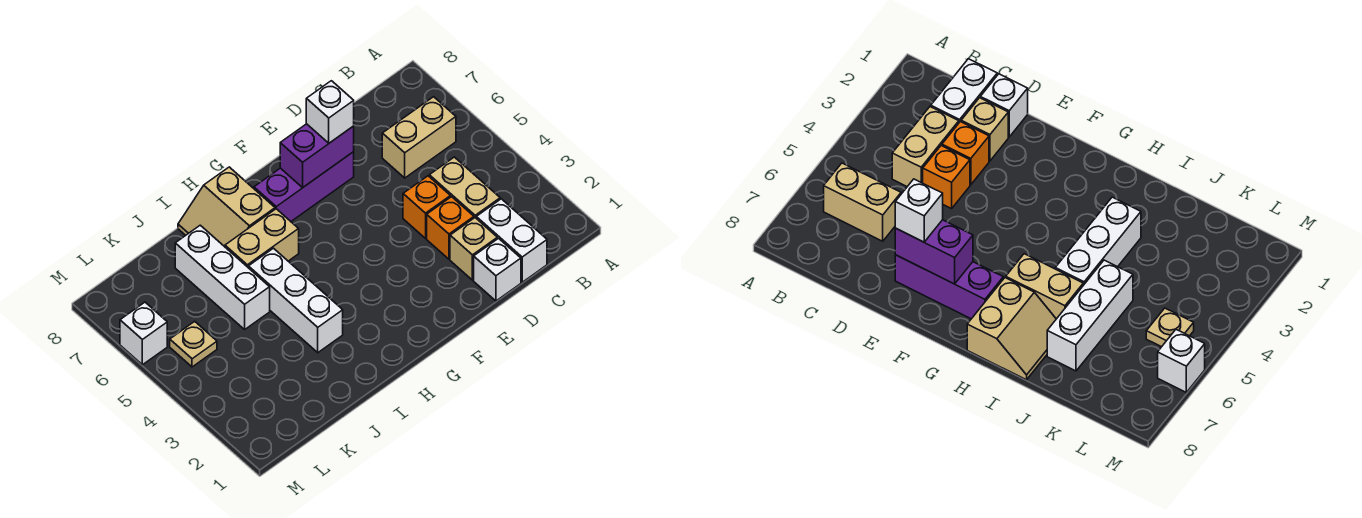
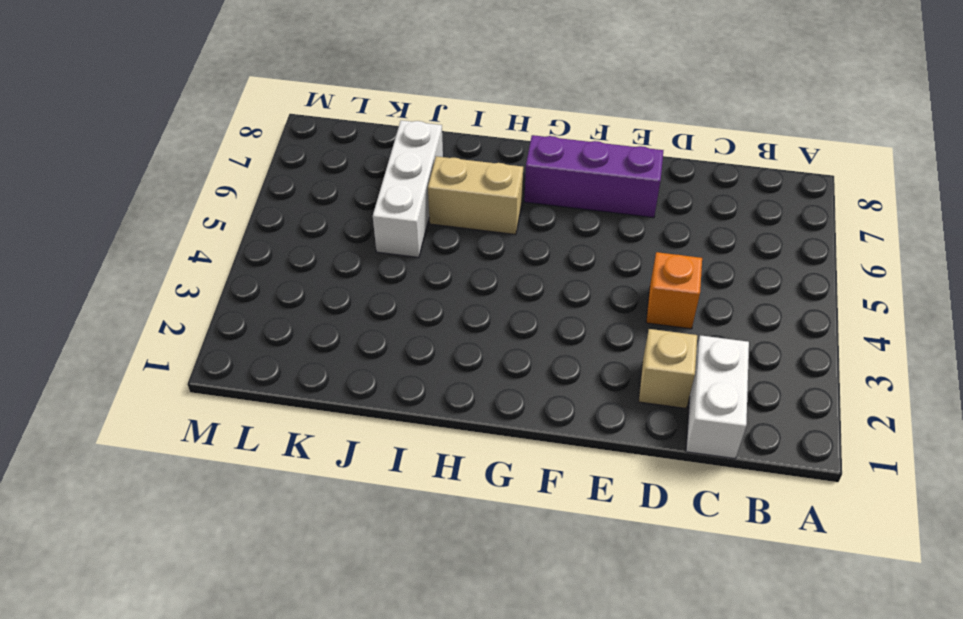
none -> tan 1x2 brick [382,97,456,178]
none -> tan 1x2 brick [429,157,500,218]
none -> white 1x1 brick [474,238,521,301]

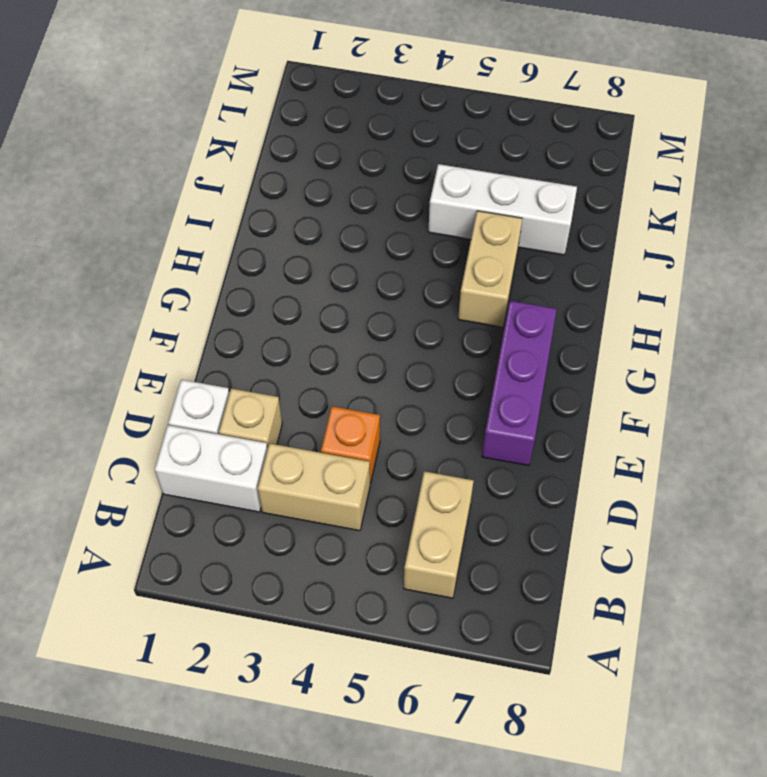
none -> orange 1x1 brick [427,197,474,259]
none -> tan 2x2 slope [178,167,275,247]
none -> white 1x3 brick [248,248,343,353]

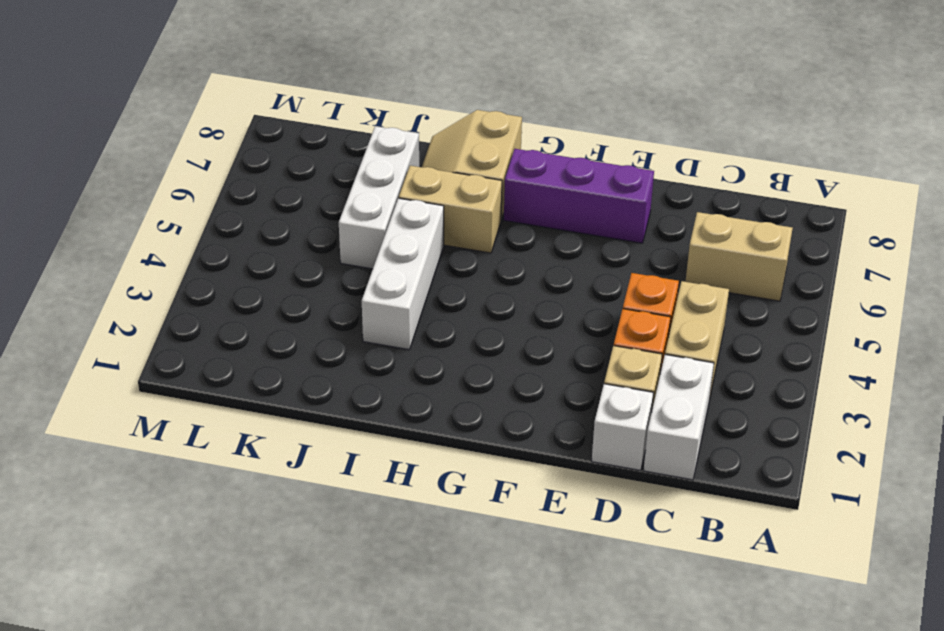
none -> tan 1x1 plate [170,321,217,367]
none -> white 1x1 brick [120,302,167,365]
none -> purple 1x2 brick [280,124,354,187]

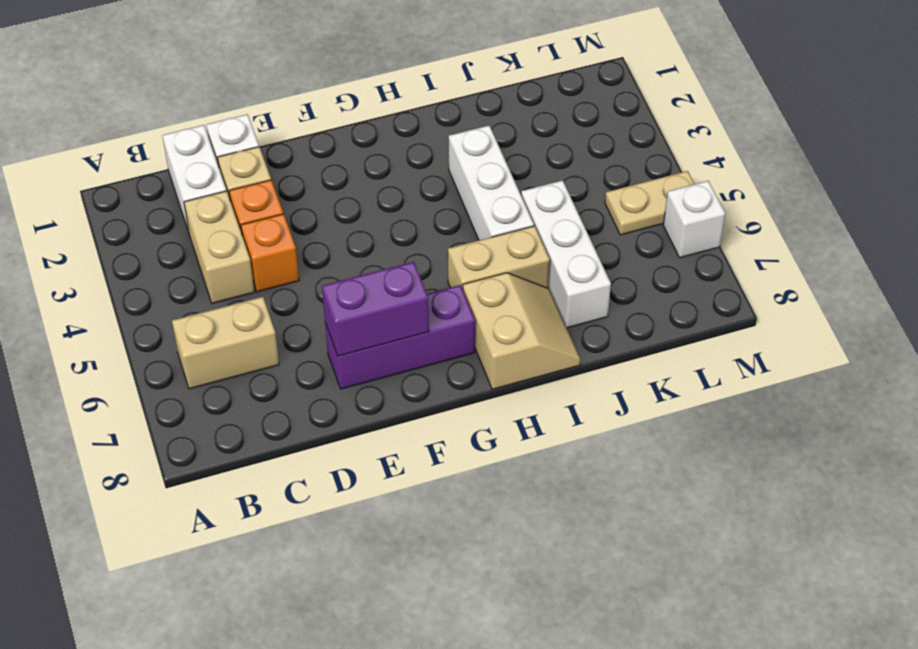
tan 1x2 plate [605,171,694,235] -> tan 1x1 plate [170,321,217,367]
none -> white 1x1 brick [306,81,354,143]

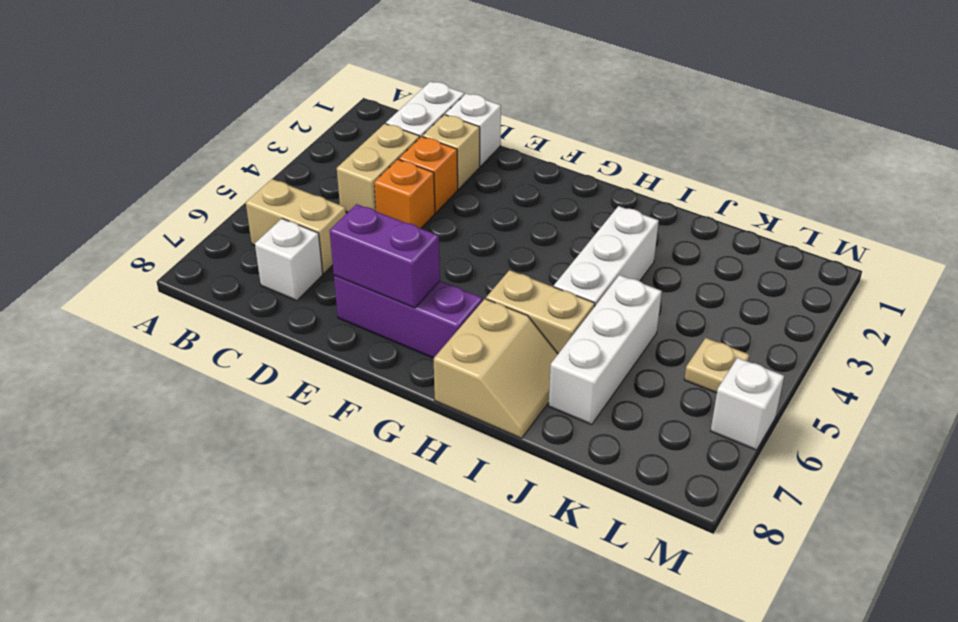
white 1x1 brick [255,219,323,301] -> white 1x1 brick moved to [306,81,354,143]

